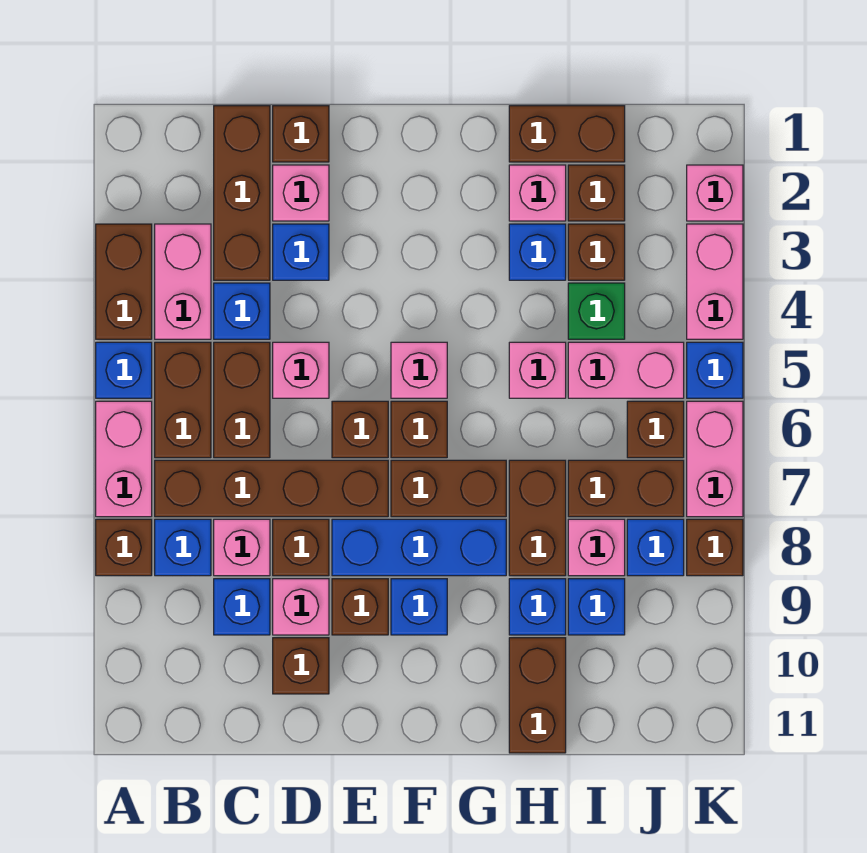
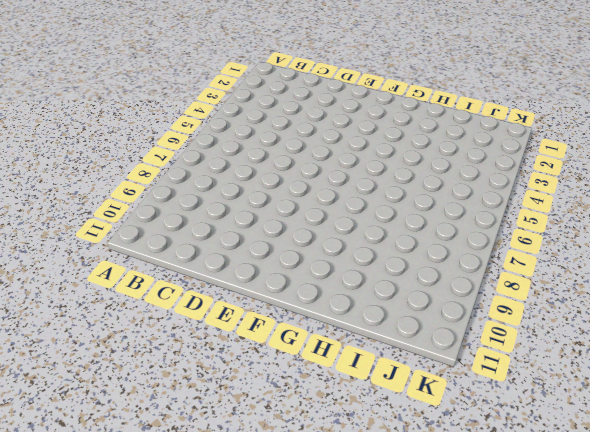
none -> brown 1x2 brick [96,224,152,339]
none -> blue 1x1 brick [96,342,152,398]
none -> pink 1x2 brick [96,401,152,517]
none -> brown 1x1 brick [96,519,152,576]

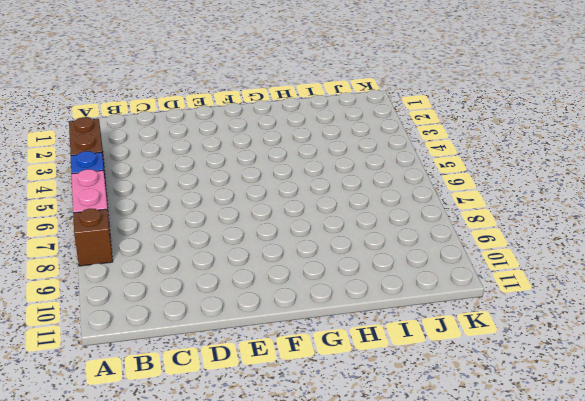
none -> pink 1x2 brick [155,224,211,339]
none -> brown 1x2 brick [155,342,211,458]
none -> brown 1x4 brick [155,460,388,517]
none -> blue 1x1 brick [155,519,211,576]

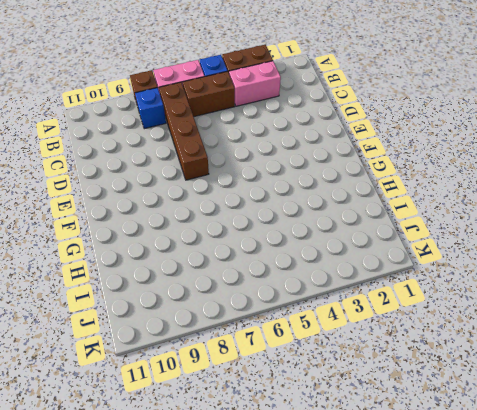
none -> brown 1x3 brick [214,106,270,280]
none -> blue 1x1 brick [214,283,270,339]
none -> brown 1x2 brick [214,342,270,458]
none -> pink 1x1 brick [214,519,270,576]

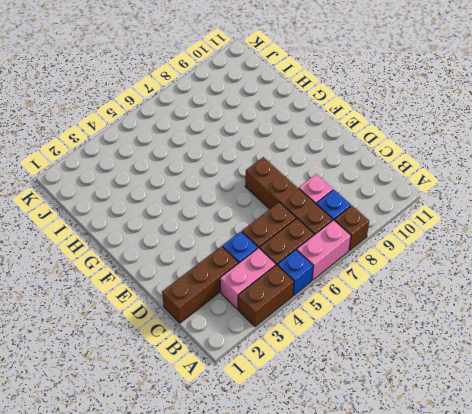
none -> blue 1x1 brick [214,579,270,635]
none -> brown 1x1 brick [273,106,329,162]
none -> pink 1x1 brick [273,165,329,221]
none -> blue 1x1 brick [273,224,329,280]

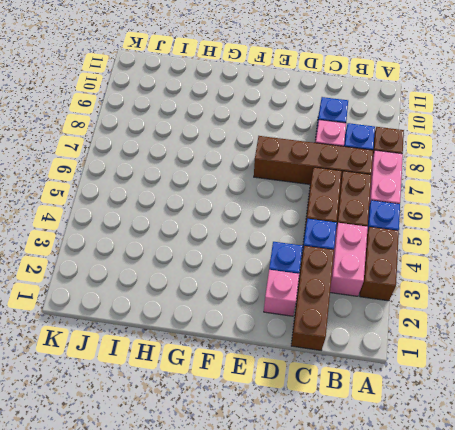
none -> brown 1x1 brick [273,106,329,162]
none -> pink 1x1 brick [273,342,329,398]
none -> brown 1x1 brick [273,519,329,576]
none -> pink 1x1 brick [273,579,329,635]

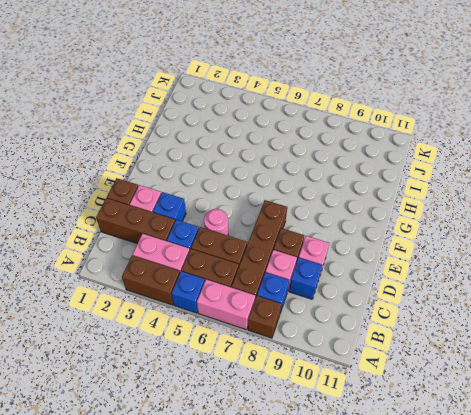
pink 1x1 round brick [204,209,228,236] -> pink 1x1 brick [273,342,329,398]
none -> brown 1x1 brick [273,638,329,694]
none -> brown 1x1 brick [332,401,388,458]
none -> blue 1x3 brick [332,519,506,576]
none -> brown 1x1 brick [332,579,388,635]

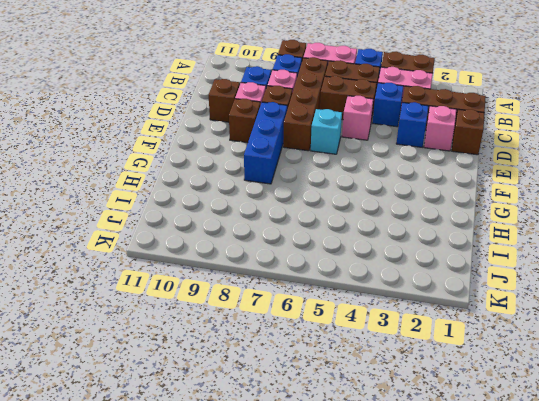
cyan 1x1 brick [311,109,342,154] -> brown 1x1 brick [332,401,388,458]
none -> pink 1x1 brick [391,342,447,398]
none -> brown 1x1 brick [391,401,447,458]
none -> brown 1x2 brick [391,460,506,517]
none -> blue 1x1 brick [391,579,447,635]

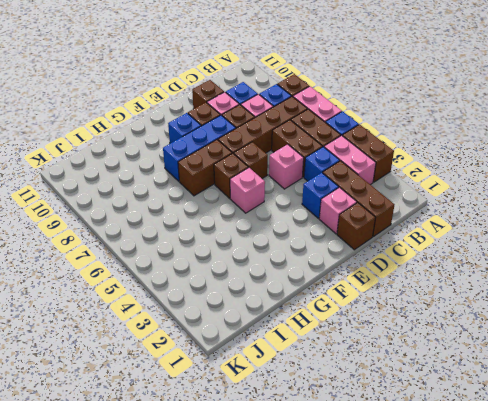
none -> brown 1x2 brick [509,106,625,162]
none -> pink 1x1 brick [509,165,566,221]
none -> blue 1x1 brick [509,224,566,280]
none -> pink 1x1 brick [509,342,566,398]

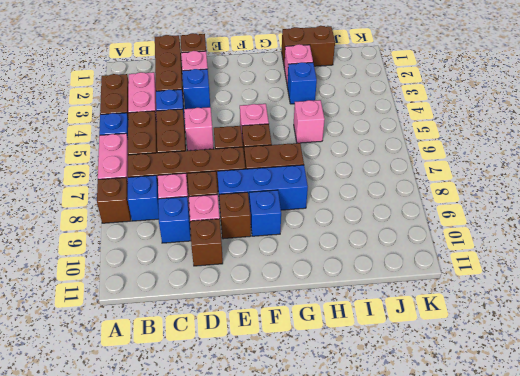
none -> brown 1x2 brick [509,460,566,576]
none -> blue 1x1 brick [509,579,566,635]
none -> brown 1x2 brick [509,638,566,753]
none -> brown 1x1 brick [568,165,625,221]

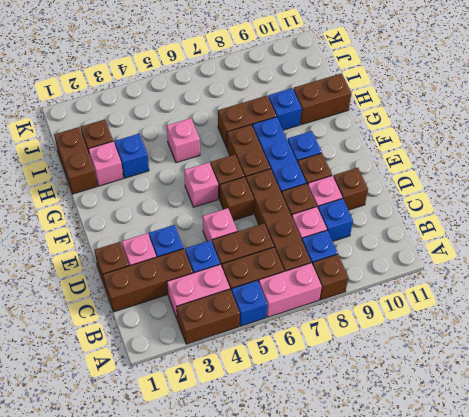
none -> brown 1x1 brick [568,224,625,280]
none -> green 1x1 brick [568,283,625,339]
none -> pink 1x2 brick [568,342,684,398]
none -> brown 1x2 brick [568,460,684,517]

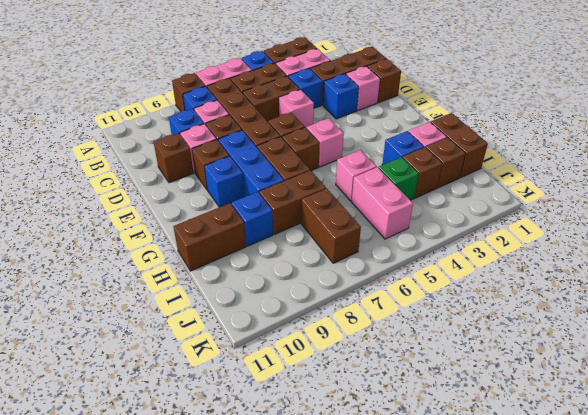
none -> pink 1x1 brick [568,519,625,576]
none -> blue 1x1 brick [568,579,625,635]
none -> brown 1x1 brick [627,401,684,458]
none -> blue 1x1 brick [627,519,684,576]

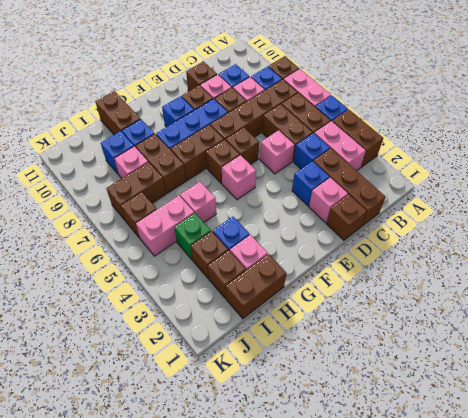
none -> blue 1x1 brick [627,519,684,576]
none -> pink 1x1 brick [687,165,743,221]
none -> pink 1x2 brick [687,224,743,339]
none -> blue 1x1 brick [687,342,743,398]

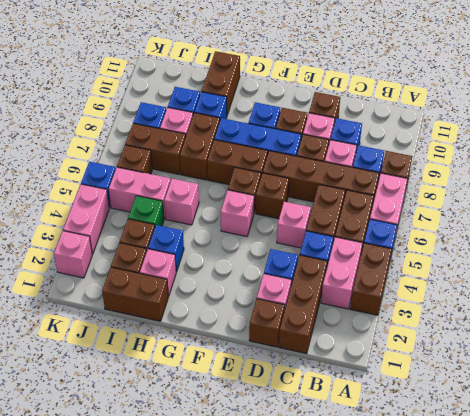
none -> pink 1x2 brick [687,401,743,517]
none -> brown 1x1 brick [687,519,743,576]

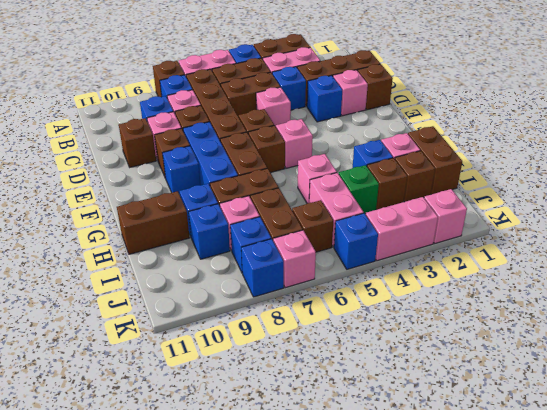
pink 1x1 brick [273,230,316,288] -> pink 1x2 brick [687,401,743,517]
blue 1x1 brick [241,239,284,297] -> brown 1x1 brick [687,519,743,576]

